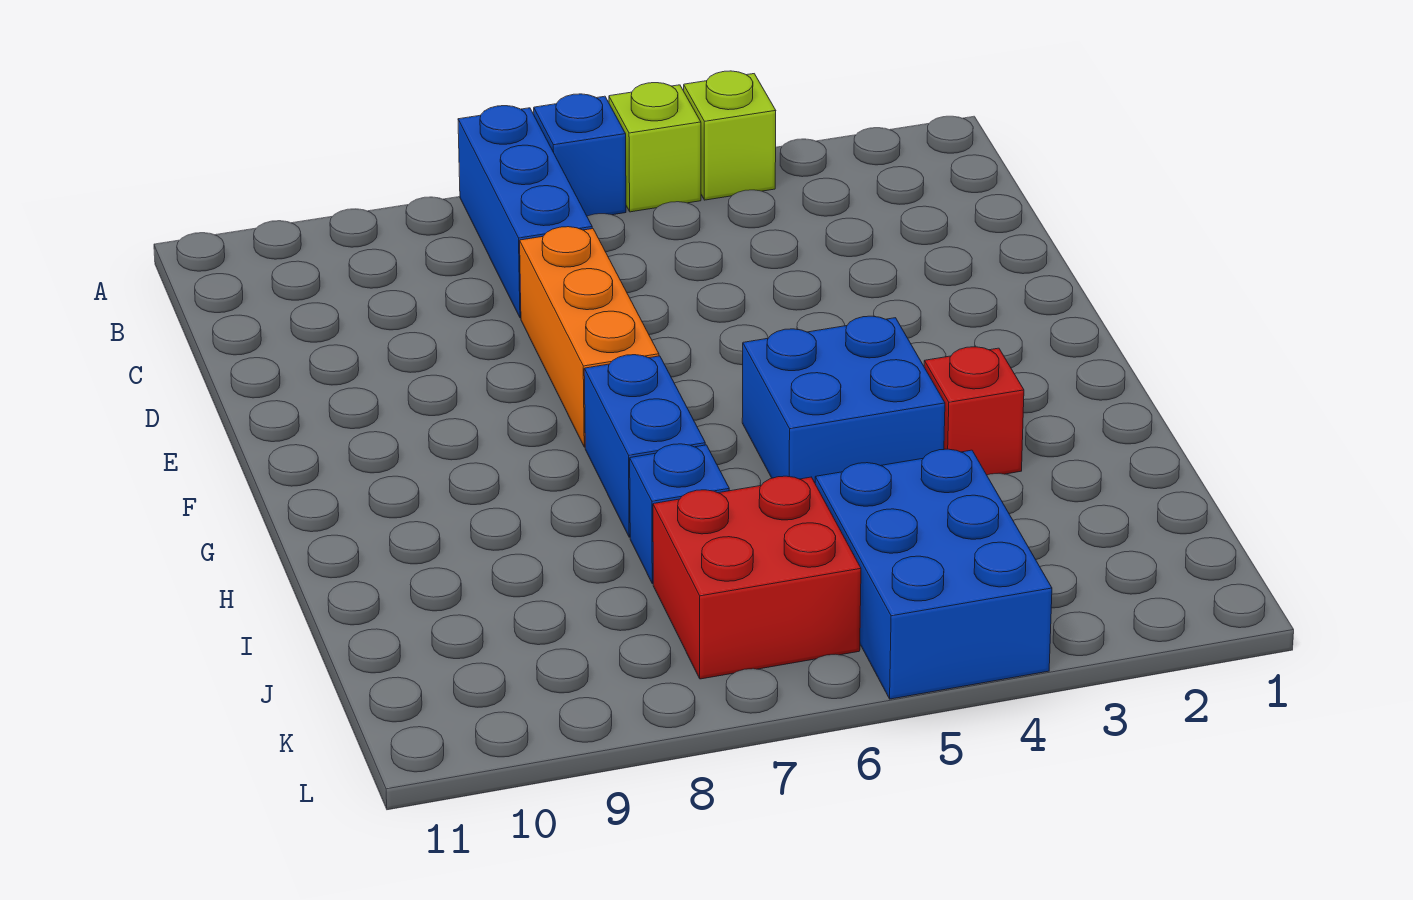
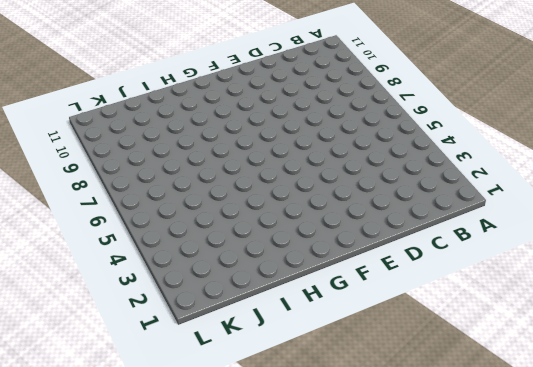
none -> lime 1x1 brick [684,71,776,200]
none -> lime 1x1 brick [609,83,701,212]

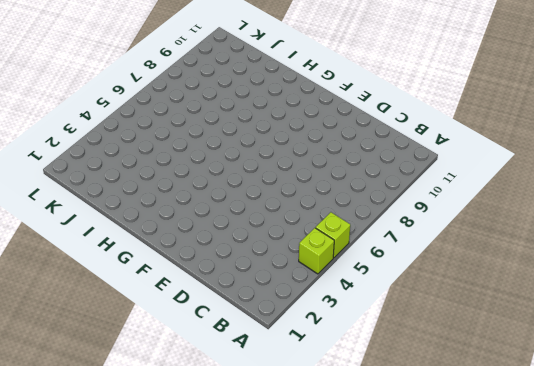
none -> blue 1x1 brick [534,94,626,216]
none -> blue 1x3 brick [458,106,592,318]

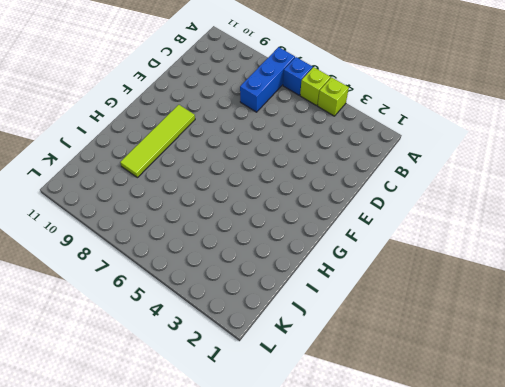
lime 1x4 tile [120,105,195,178] -> none
none -> orange 1x3 brick [520,227,659,447]
none -> blue 2x2 brick [742,316,945,483]

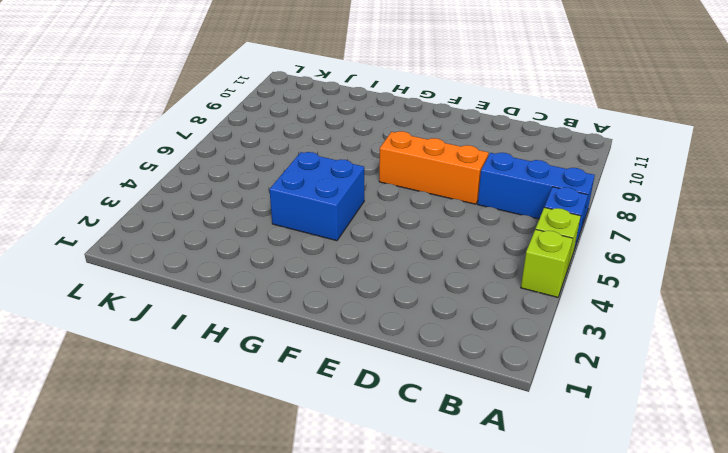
none -> blue 1x2 brick [584,355,705,537]
none -> red 1x1 brick [924,347,1024,475]

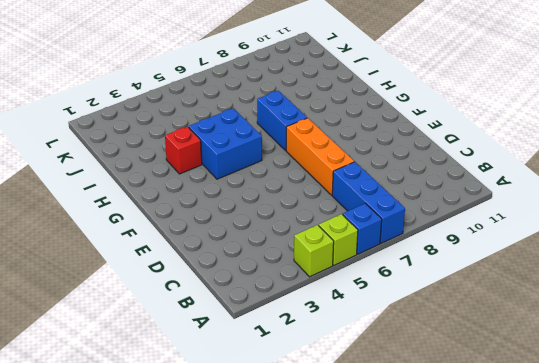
none -> blue 1x1 brick [630,444,729,584]
none -> blue 2x3 brick [815,449,1052,699]

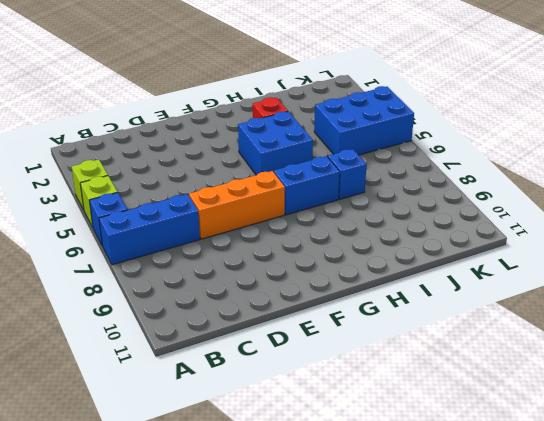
none -> red 2x2 brick [653,476,861,679]

